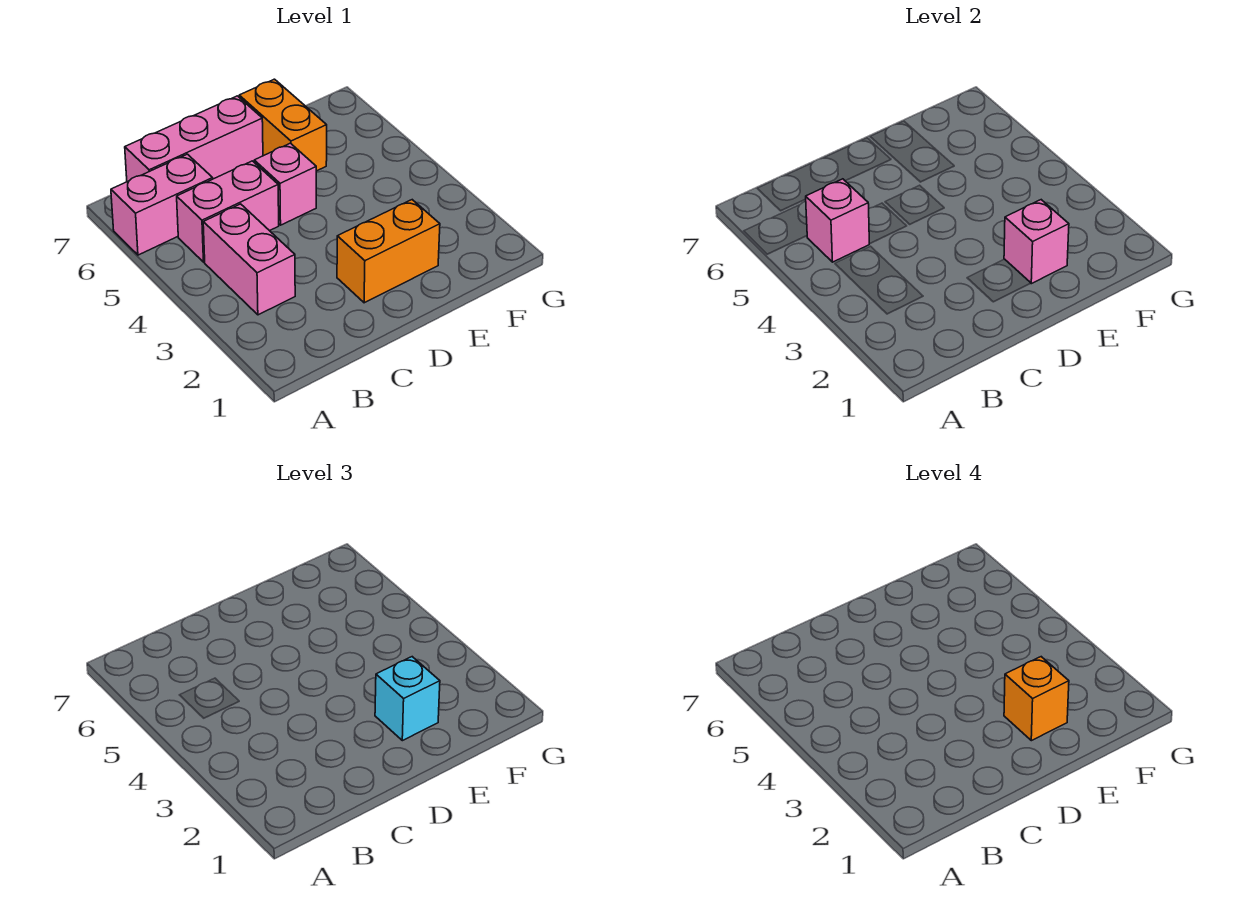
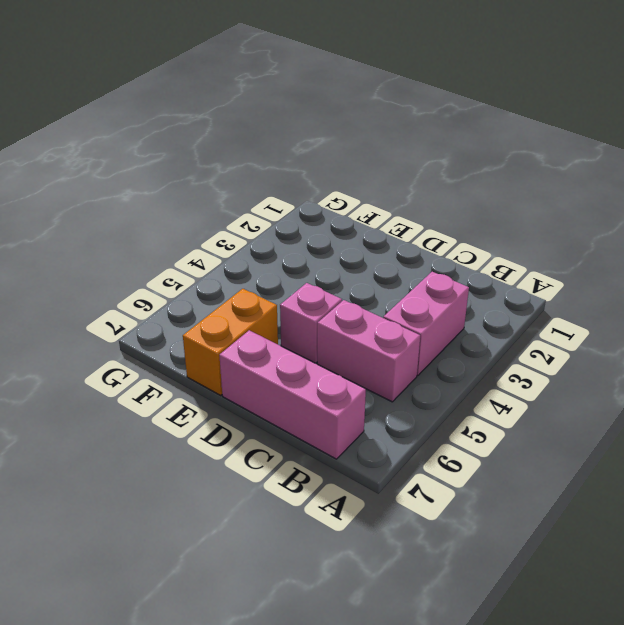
none -> pink 1x2 brick [111,154,213,255]
none -> orange 1x2 brick [337,200,440,303]

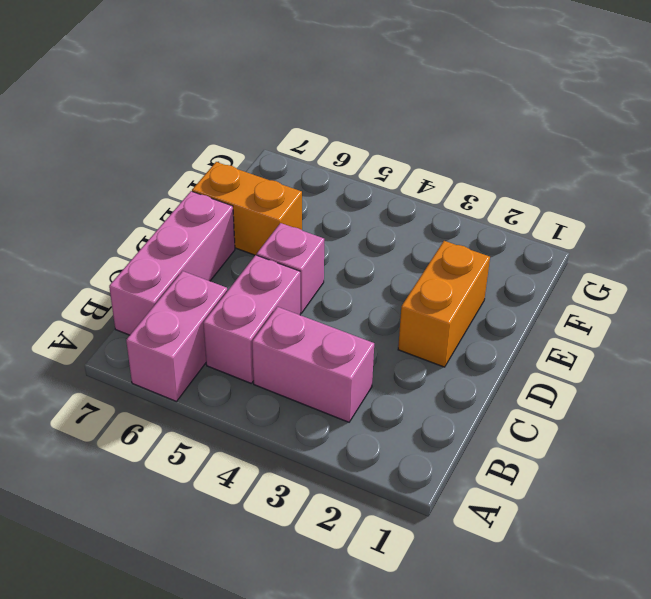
none -> pink 1x1 brick [806,179,869,262]
none -> pink 1x1 brick [1004,200,1069,284]

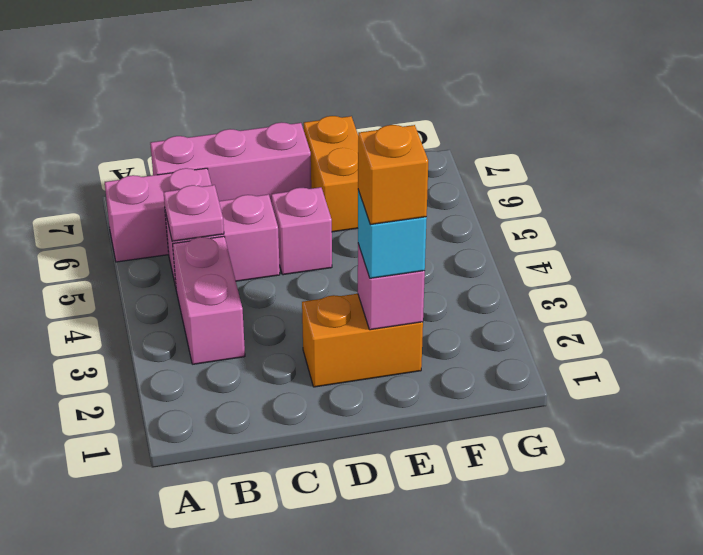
pink 1x1 plate [164,185,224,241] -> pink 1x1 brick [806,179,869,262]

